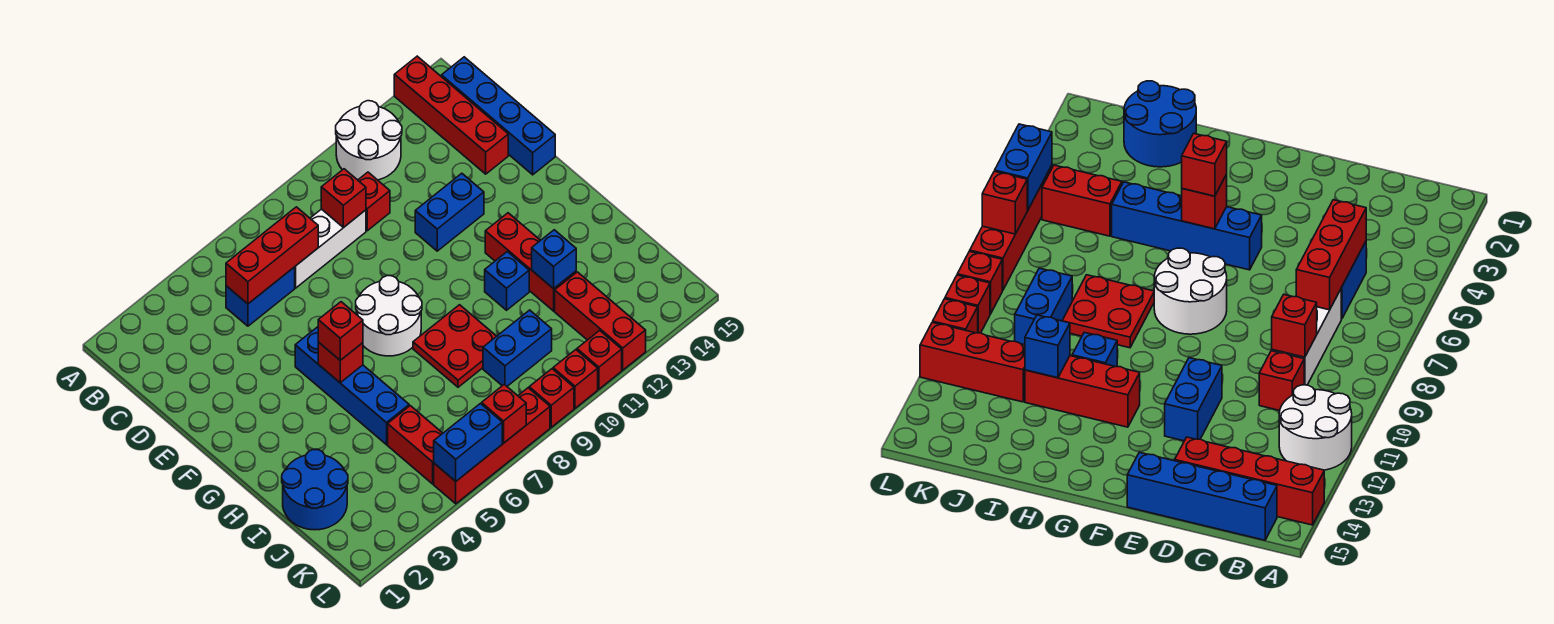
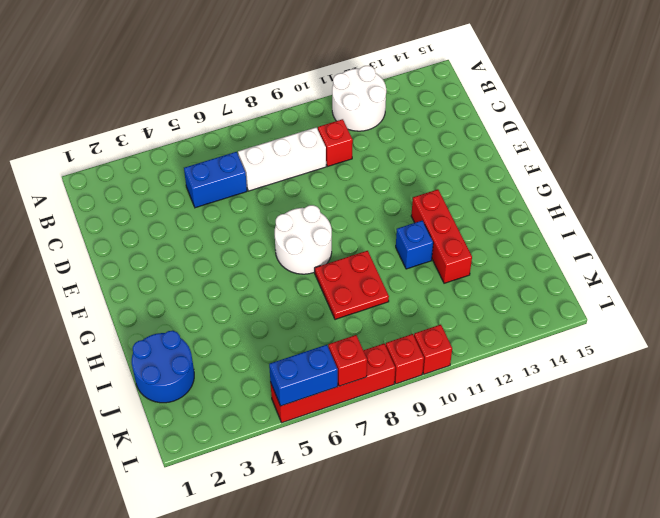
none -> red 1x4 brick [394,56,508,174]
none -> blue 1x4 brick [441,57,555,175]
none -> blue 1x2 brick [415,173,484,251]

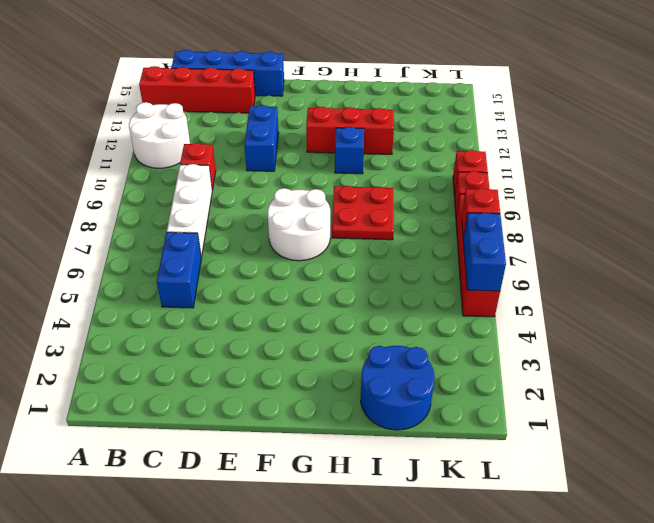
none -> blue 1x4 brick [295,327,409,445]
none -> red 1x2 brick [388,406,443,484]
none -> blue 1x2 brick [483,310,552,386]

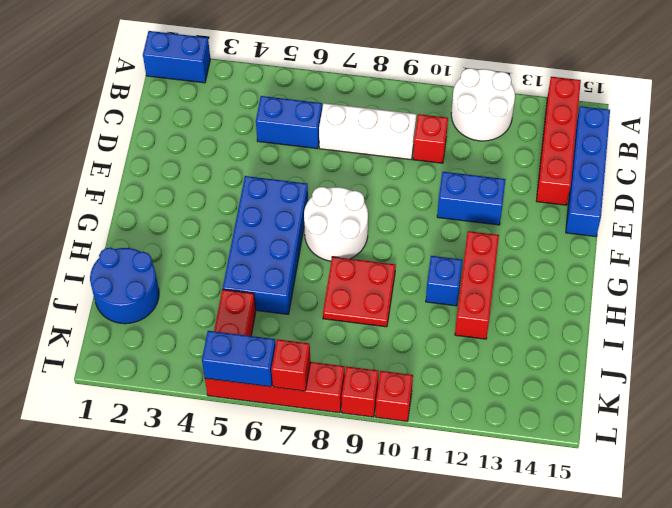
blue 1x2 brick [143,31,210,83] -> blue 1x2 brick moved to [483,310,552,386]
blue 2x4 brick [223,176,308,314] -> blue 1x4 brick [295,327,409,445]
none -> red 1x3 brick [555,272,646,370]
none -> red 1x1 brick [577,330,622,389]
none -> red 1x3 brick [226,207,318,304]

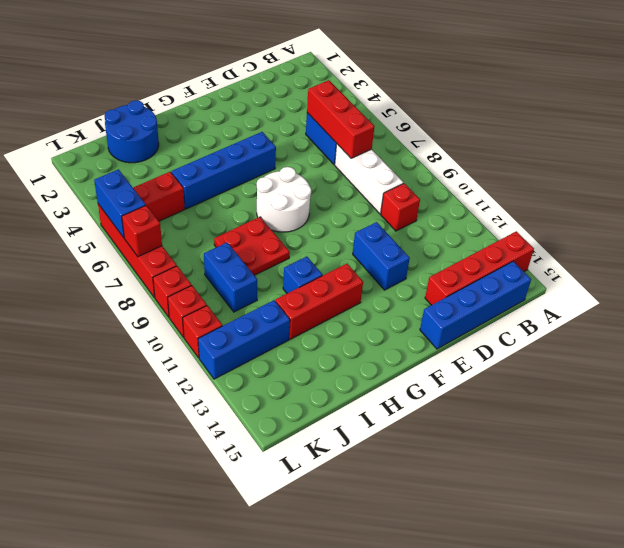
blue 1x3 brick [198,300,290,379] -> red 1x3 brick [555,272,646,370]
none -> white 2x2 round brick [336,101,402,180]
none -> red 1x1 brick [321,169,366,228]
none -> red 1x1 brick [318,342,363,383]

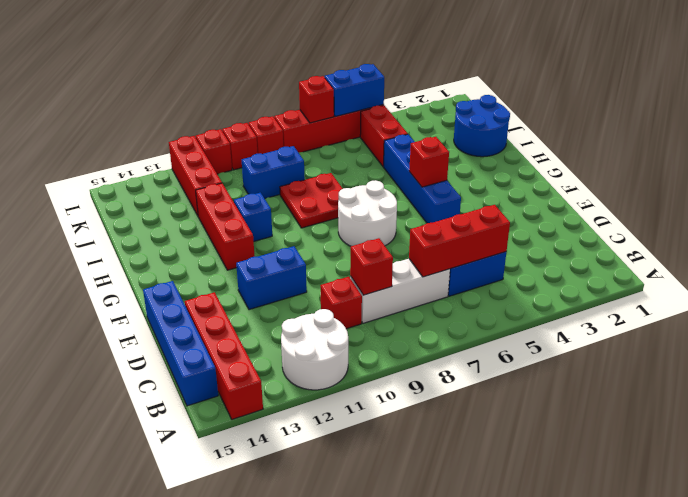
none -> blue 1x1 brick [532,230,576,289]
none -> red 1x1 brick [318,302,363,360]

